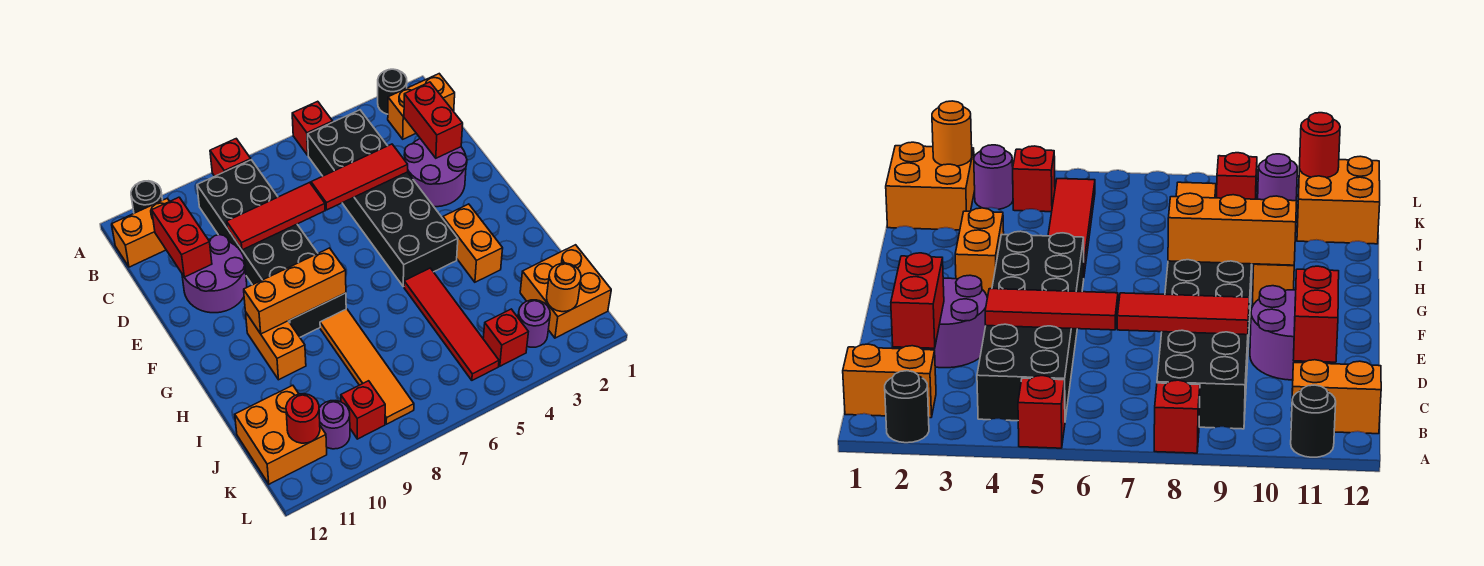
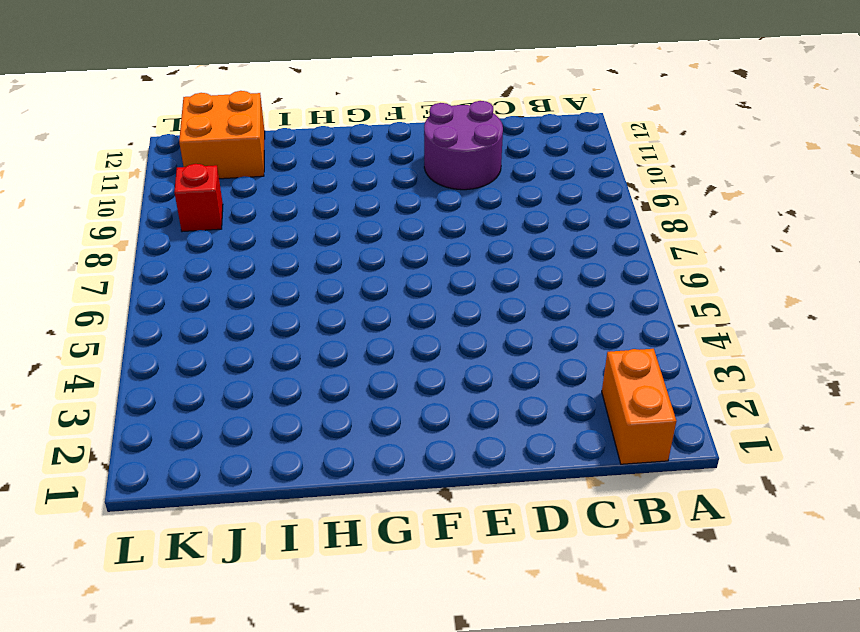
none -> black 1x1 round brick [378,69,407,114]
none -> red 1x1 brick [292,101,333,155]
none -> red 1x1 brick [210,139,251,176]

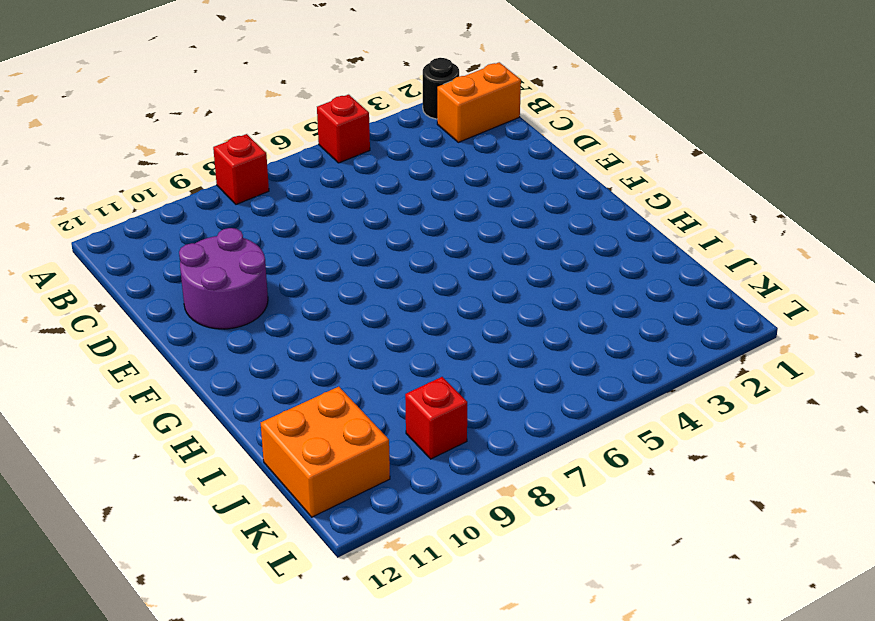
none -> black 1x1 round brick [131,181,162,213]
none -> black 2x6 brick [308,110,458,287]
none -> black 2x6 brick [197,160,346,337]

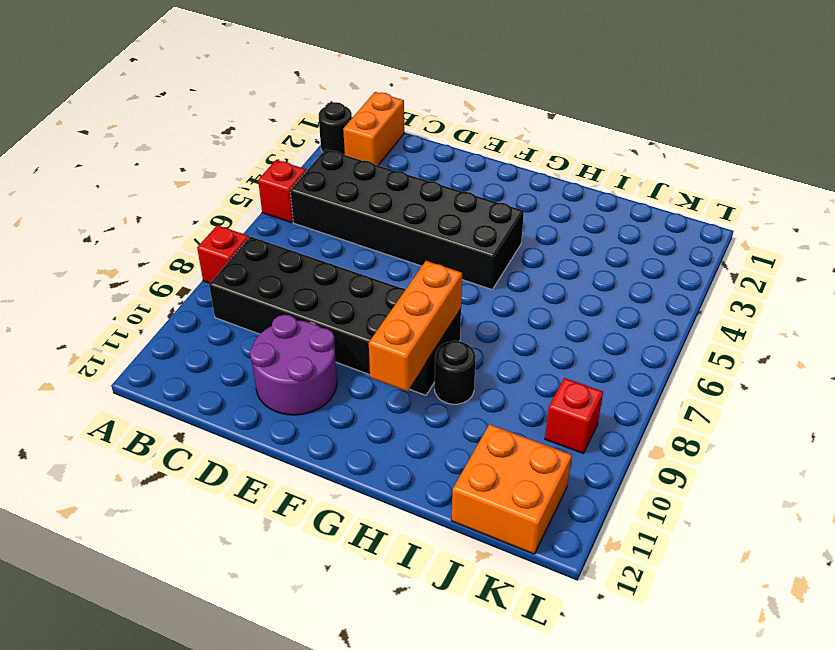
black 1x1 round brick [435,341,476,404] -> black 1x1 round brick moved to [131,181,162,213]
none -> orange 1x2 brick [112,198,169,267]
none -> purple 2x2 round brick [404,139,467,207]
none -> orange 1x2 brick [443,204,503,282]

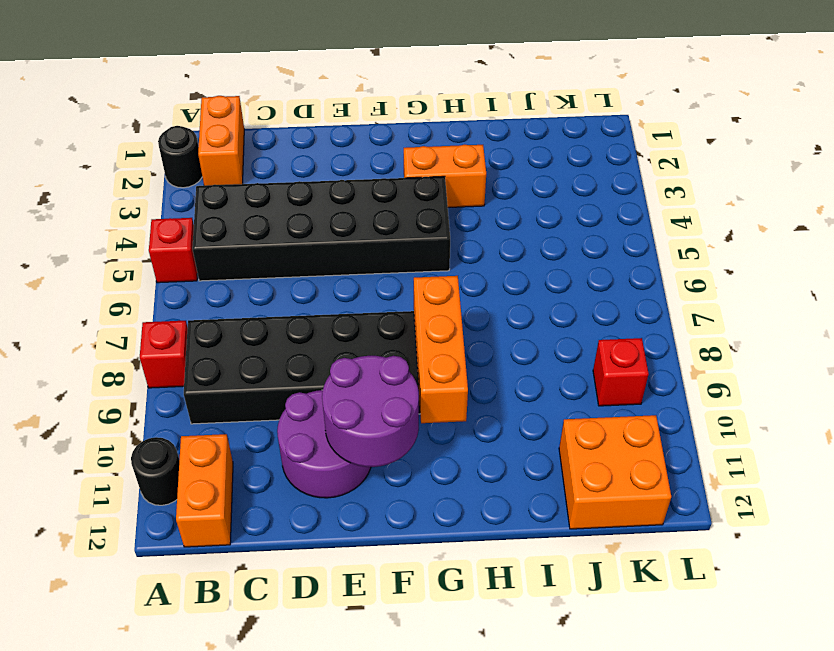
purple 2x2 round brick [322,356,419,467] -> purple 2x2 round brick moved to [404,139,467,207]
none -> orange 1x2 brick [246,313,306,380]
none -> red 1x4 tile [404,268,499,380]
none -> orange 1x4 tile [320,309,414,424]

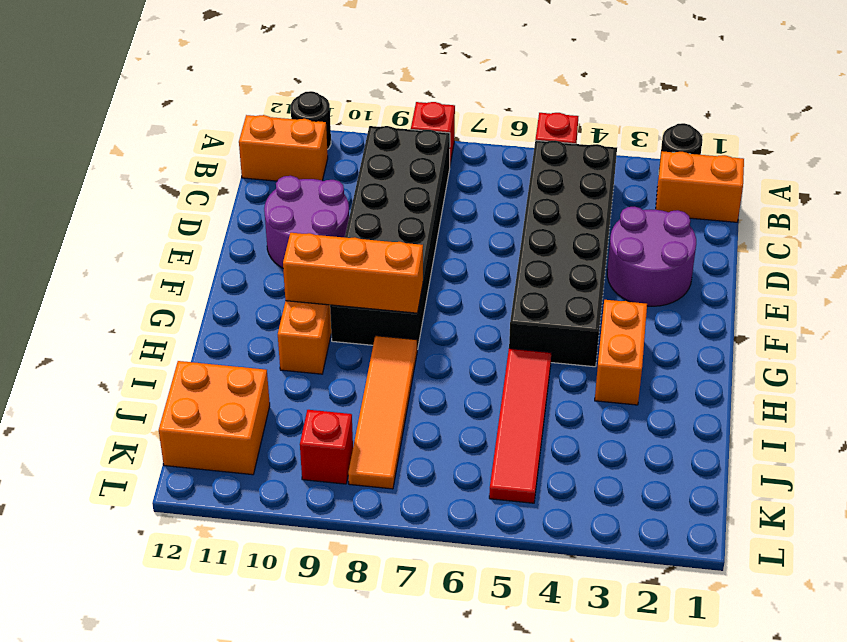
none -> orange 2x2 brick [520,245,611,338]
none -> purple 1x1 round brick [518,300,550,347]
none -> red 1x1 brick [483,309,528,366]

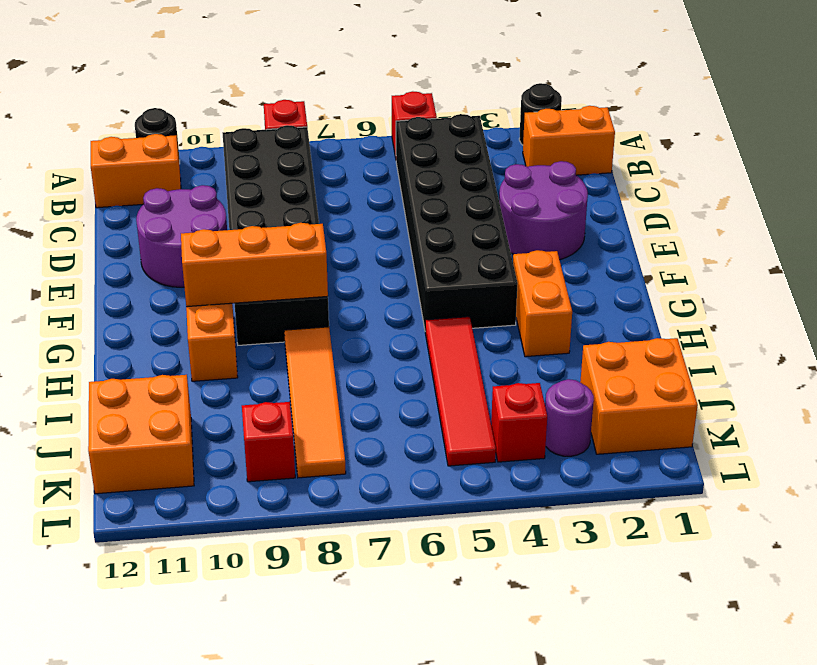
none -> purple 1x1 round brick [319,401,350,449]
none -> red 1x2 brick [404,82,463,158]
none -> red 1x2 brick [152,197,212,277]

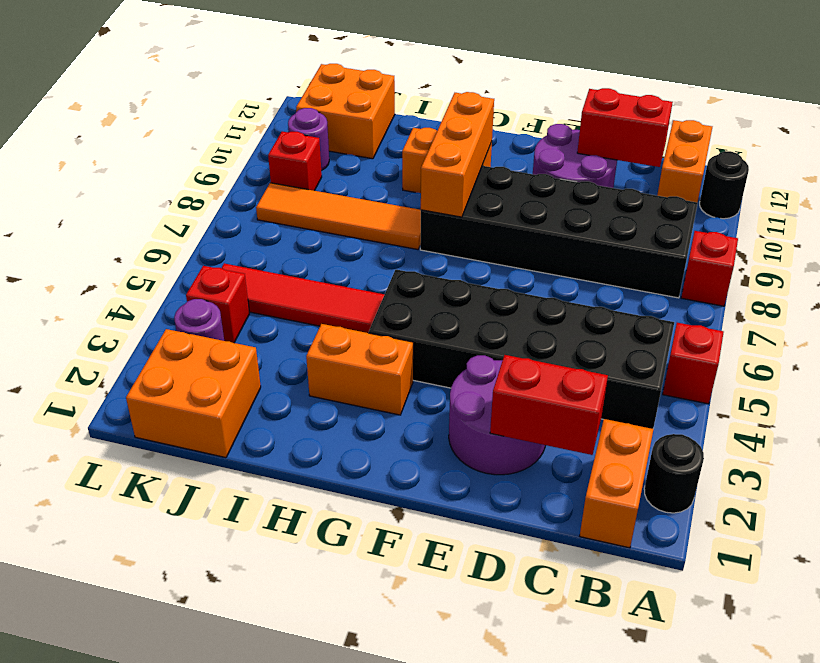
none -> red 1x3 tile [311,144,408,210]
none -> red 1x3 tile [227,182,325,250]
none -> orange 1x1 round brick [547,263,581,312]

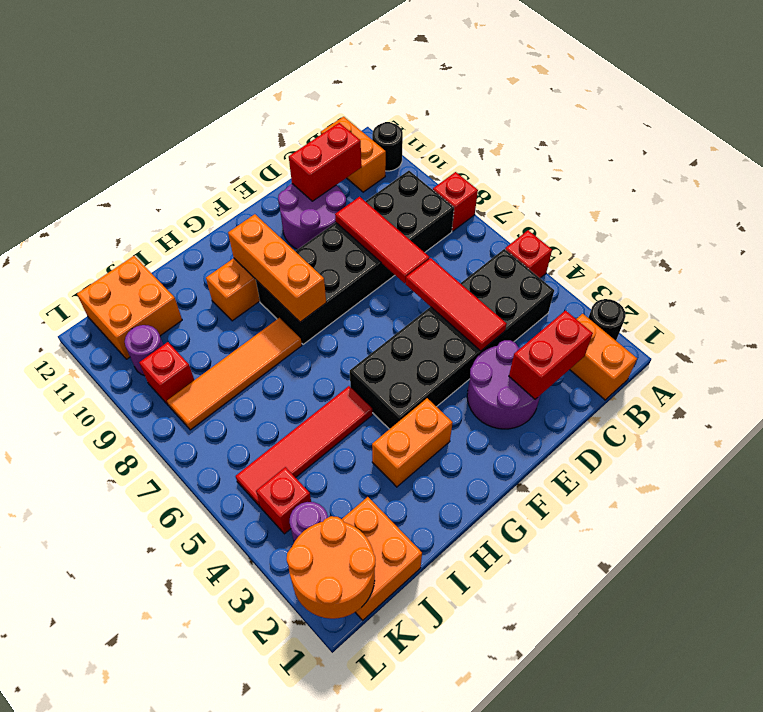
orange 2x2 round brick [287,516,375,619] -> orange 1x1 round brick [547,263,581,312]
none -> red 1x1 round brick [286,394,320,443]

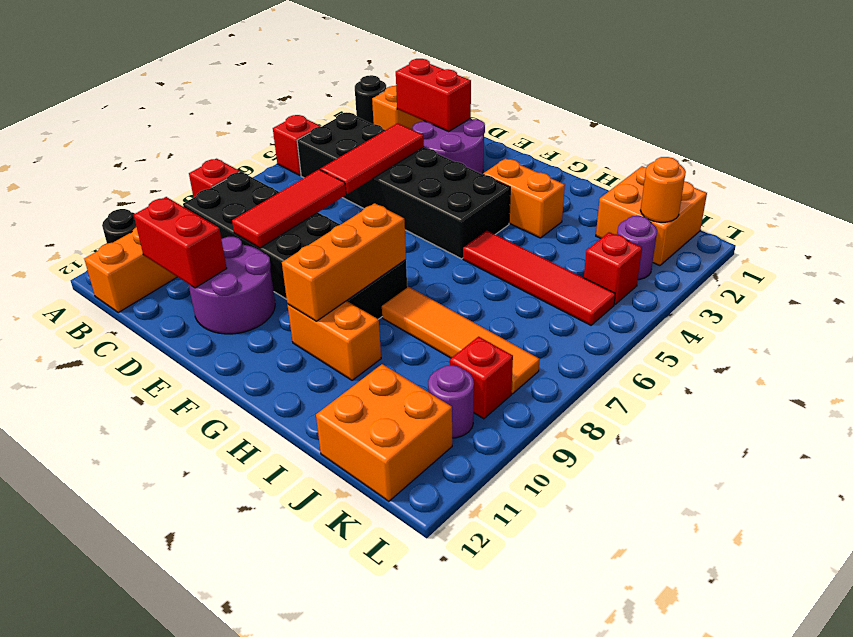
none -> red 1x1 round brick [286,394,320,443]

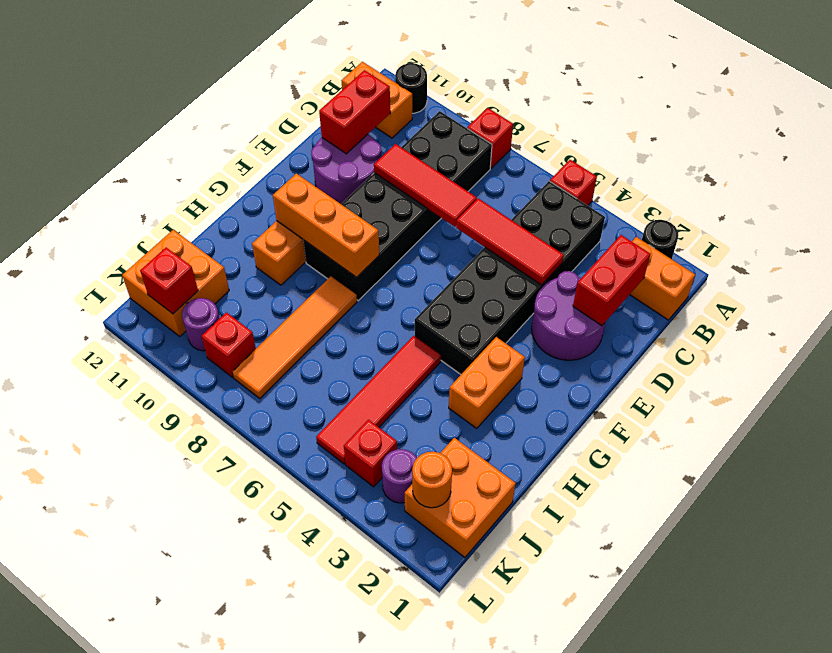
red 1x1 brick [140,248,198,314] -> red 1x1 round brick [286,394,320,443]

